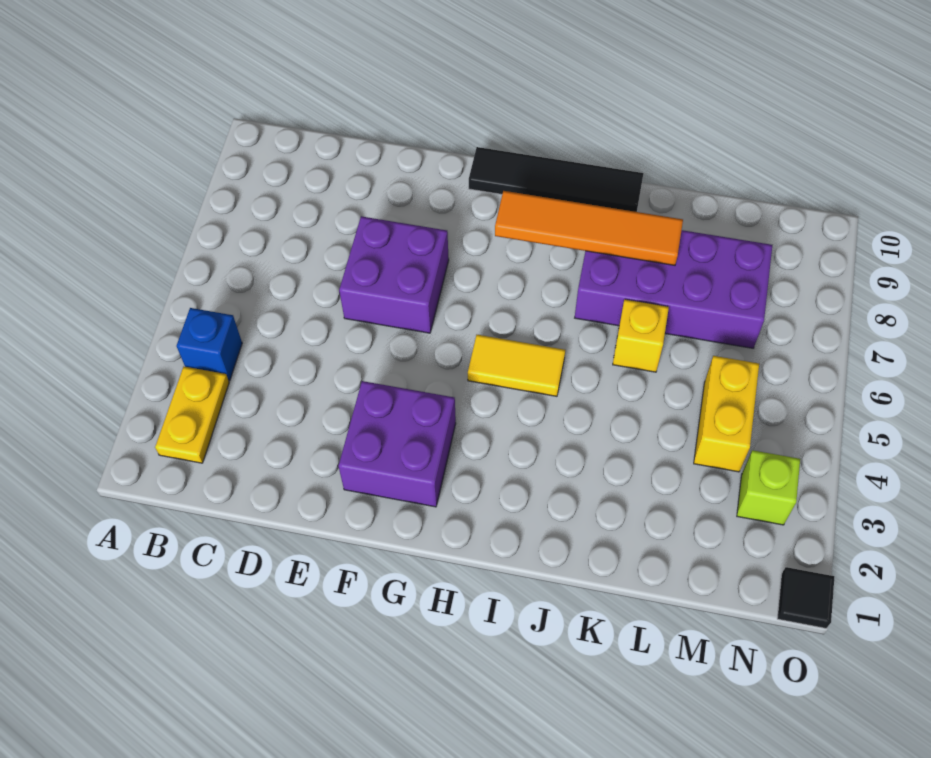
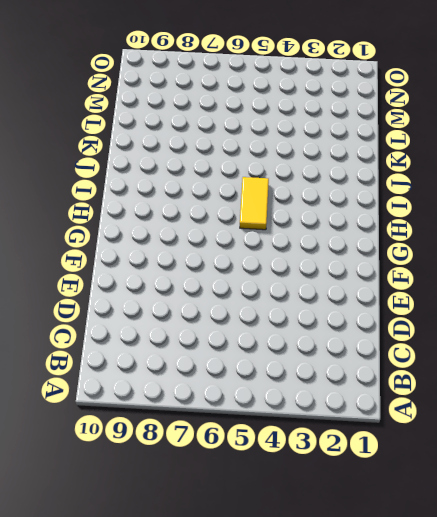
none -> yellow 1x2 plate [155,367,229,463]
none -> blue 1x1 brick [177,308,242,381]
none -> purple 2x2 brick [339,216,449,333]

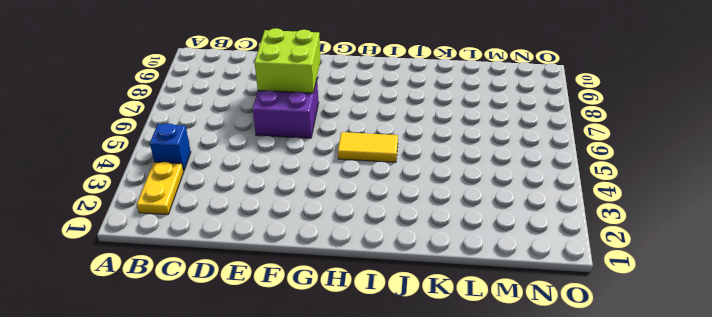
lime 2x2 brick [255,28,321,93] -> none
none -> purple 2x2 brick [339,381,456,507]
none -> black 1x4 tile [469,147,644,212]
none -> purple 2x4 brick [575,230,772,348]

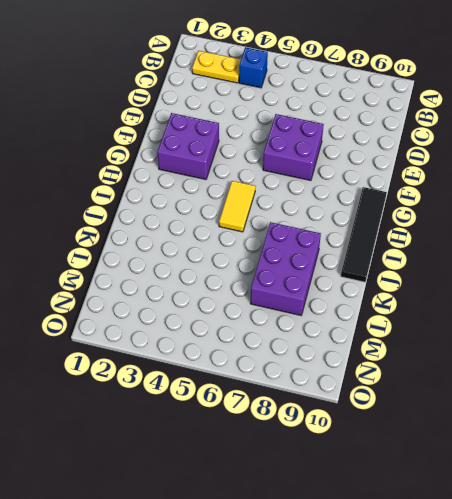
purple 2x3 brick [250,222,321,315] -> purple 2x4 brick [575,230,772,348]
none -> yellow 1x1 brick [613,299,669,372]
none -> yellow 1x2 brick [694,356,759,472]
none -> lime 1x1 brick [737,450,800,525]

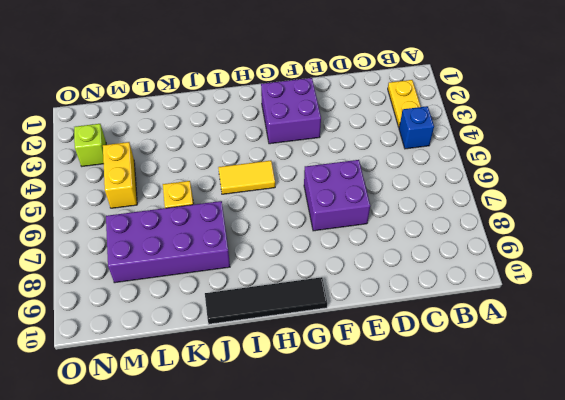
none -> black 1x1 tile [777,567,834,628]
none -> orange 1x4 tile [495,191,683,265]

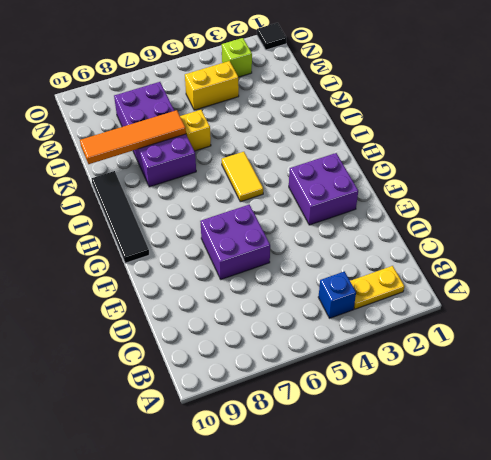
orange 1x4 tile [80,110,186,164] -> orange 1x4 tile turned to [495,191,683,265]

